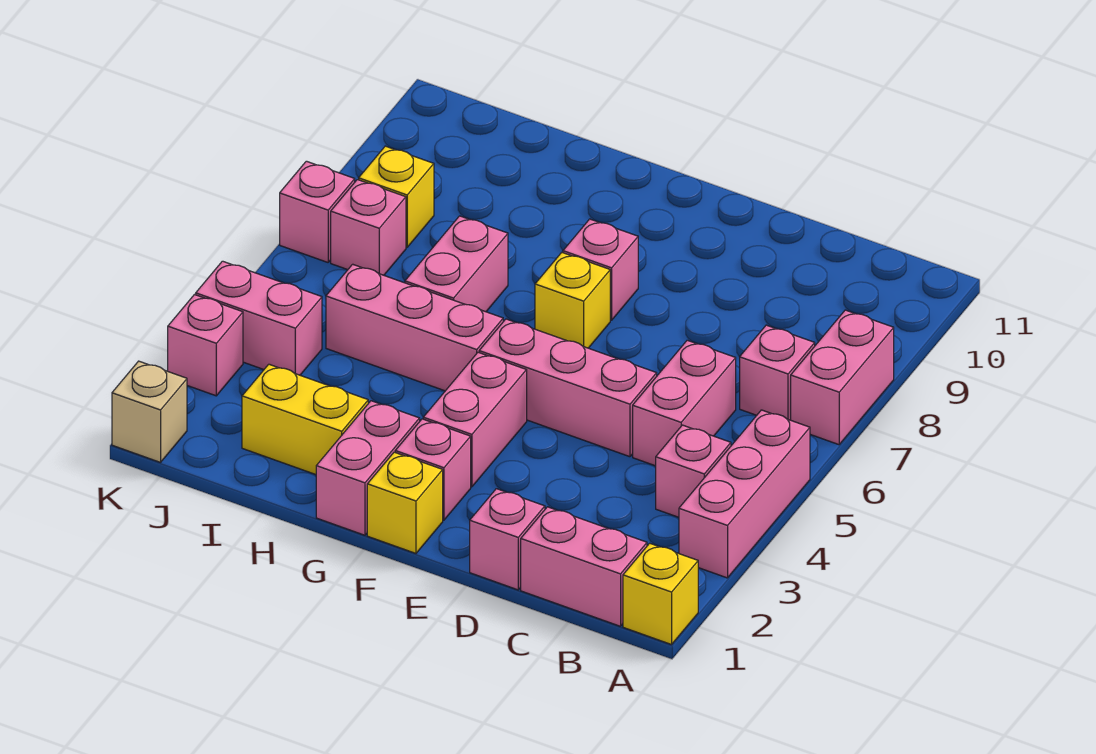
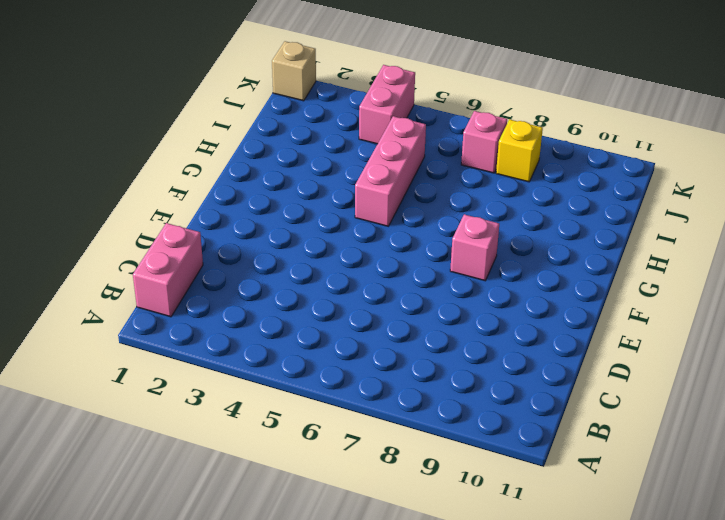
none -> yellow 1x1 brick [623,543,698,645]
none -> pink 1x3 brick [679,410,810,578]
none -> pink 1x2 brick [791,310,894,445]

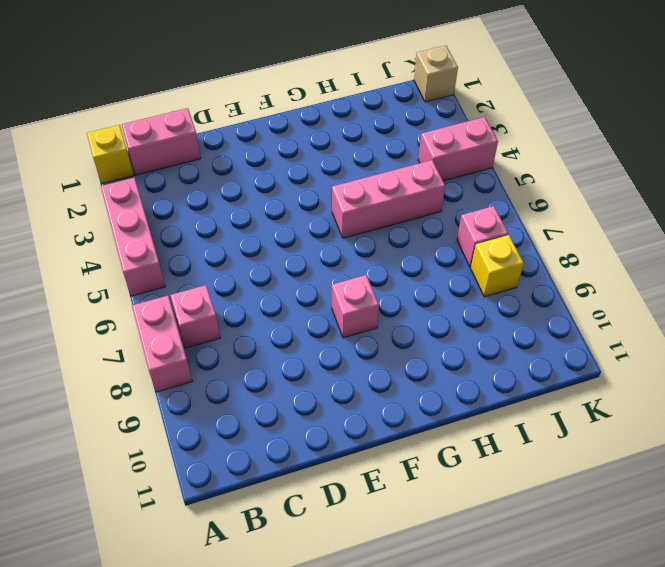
none -> pink 1x1 brick [656,425,731,517]
none -> pink 1x2 brick [633,340,736,466]
none -> pink 1x1 brick [470,489,545,590]

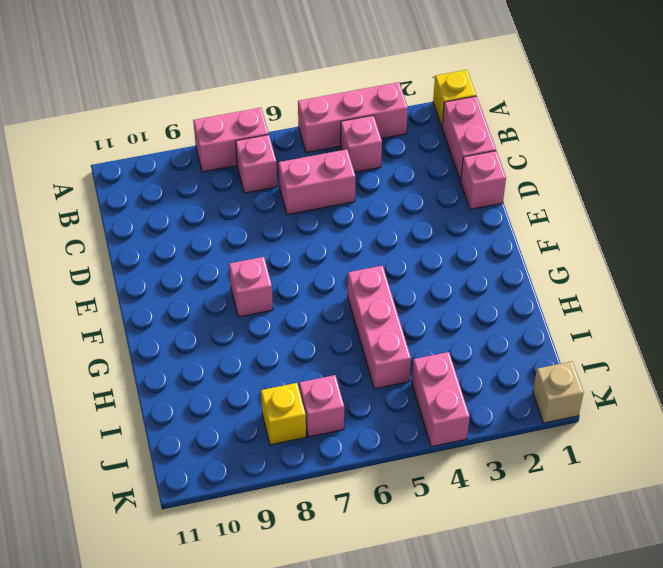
none -> pink 1x3 brick [479,319,657,457]
none -> yellow 1x1 brick [367,452,443,553]
none -> pink 1x1 brick [395,419,471,520]

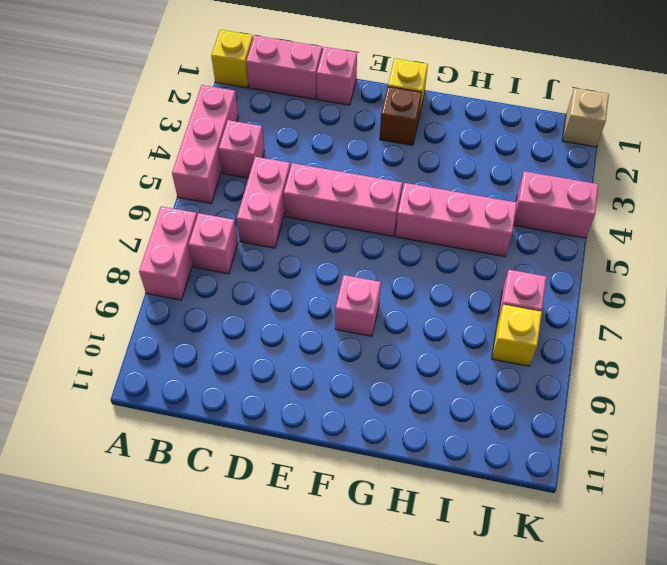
brown 1x1 brick [380,87,422,145] -> pink 1x1 brick [395,419,471,520]
none -> pink 1x2 brick [423,352,527,487]
none -> yellow 1x1 brick [535,253,610,348]
none -> pink 1x2 brick [316,401,420,535]

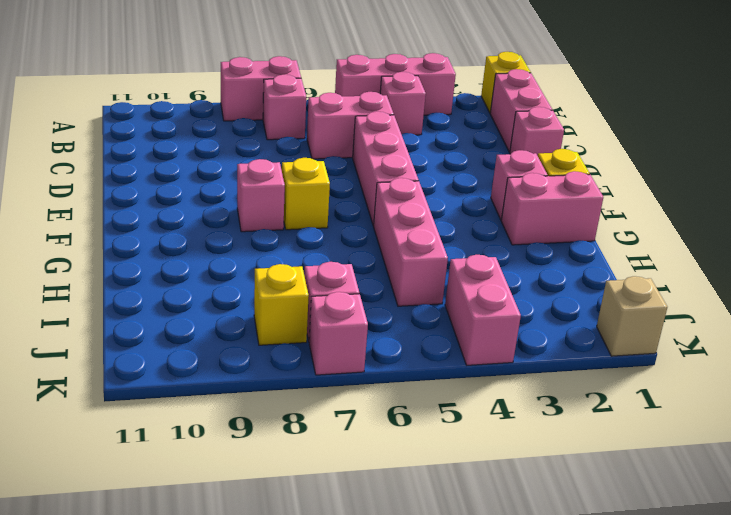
none -> pink 1x2 brick [423,352,527,487]
none -> yellow 1x2 brick [242,364,368,475]
none -> pink 1x2 brick [405,216,508,312]

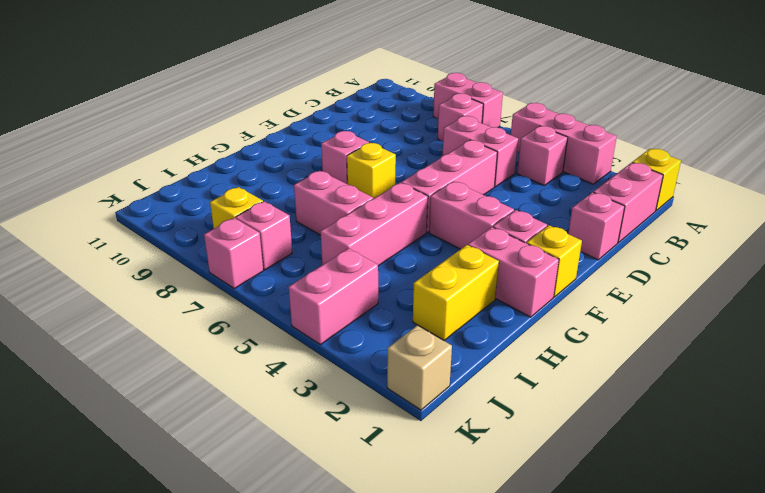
none -> pink 1x1 brick [168,295,243,396]

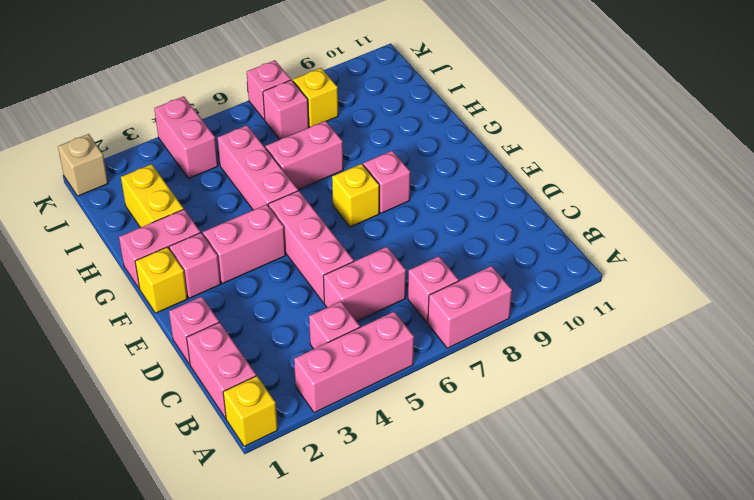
none -> pink 1x1 brick [168,295,243,396]

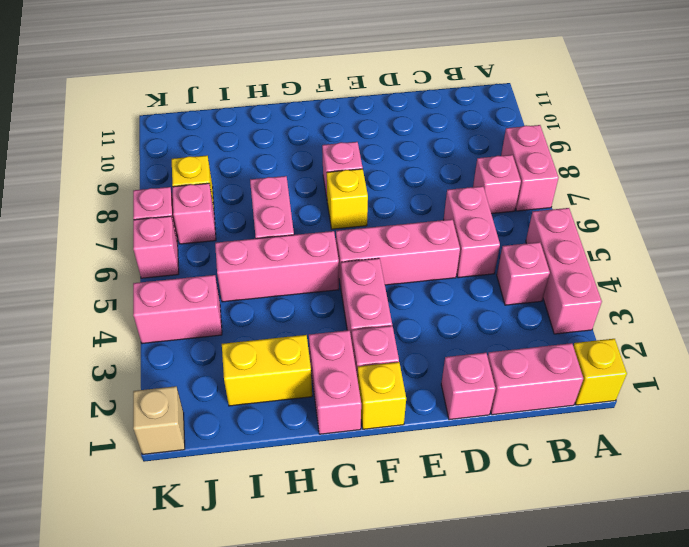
pink 1x1 brick [133,216,179,278] -> pink 1x1 brick moved to [168,295,243,396]

